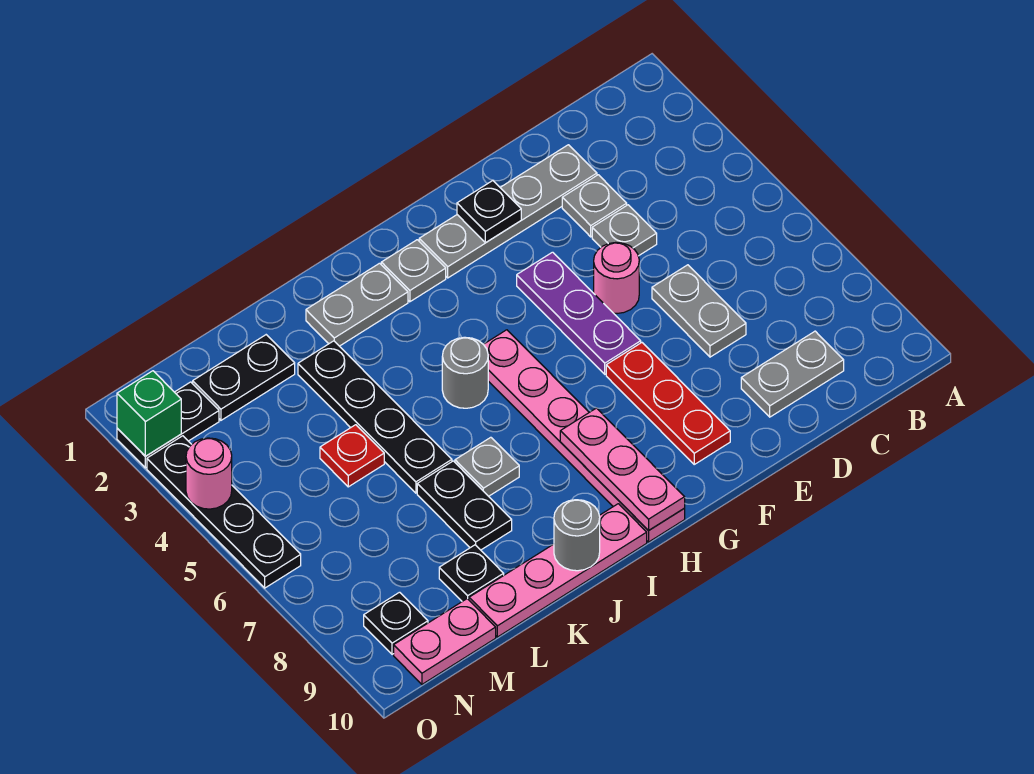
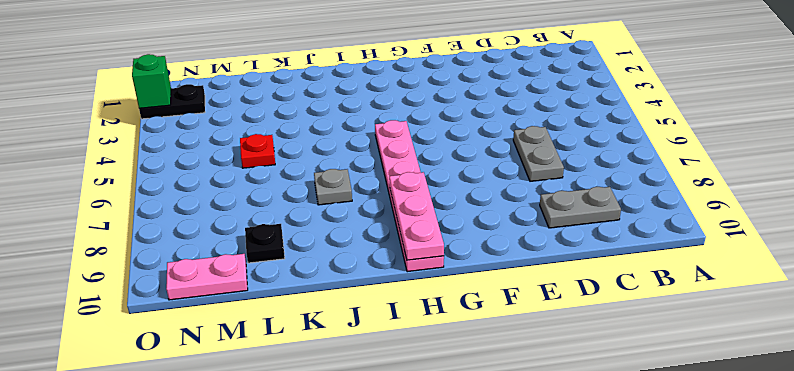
none -> grey 1x4 plate [419,145,597,278]
none -> grey 1x1 plate [562,175,627,237]
none -> grey 1x1 plate [592,205,657,256]

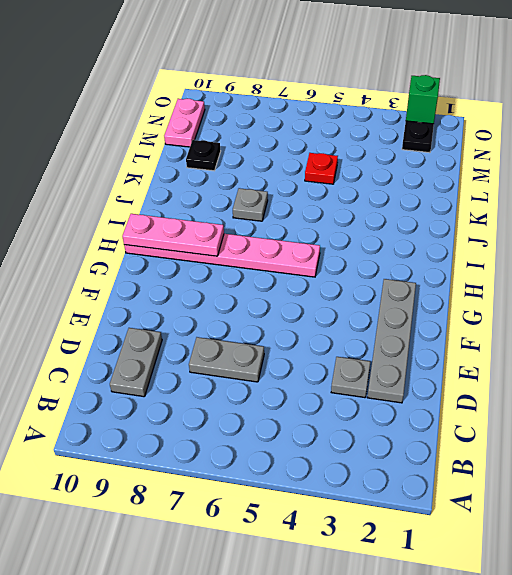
none -> grey 1x1 plate [592,205,657,256]
none -> pink 1x1 round brick [594,242,639,314]
none -> purple 1x3 plate [517,252,641,374]

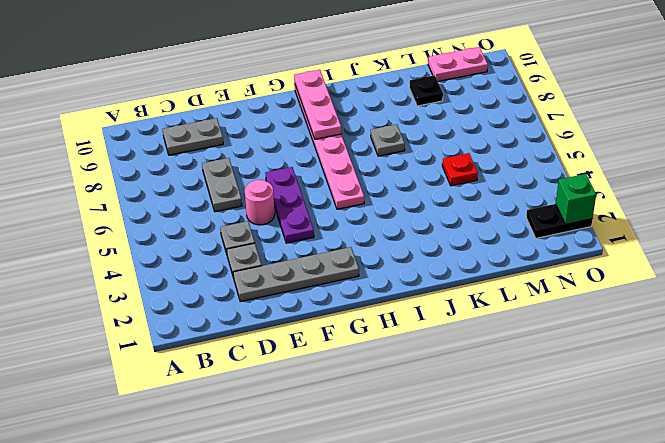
none -> red 1x3 plate [606,343,730,464]
none -> grey 1x1 plate [381,240,446,302]
none -> grey 1x2 plate [306,263,408,346]

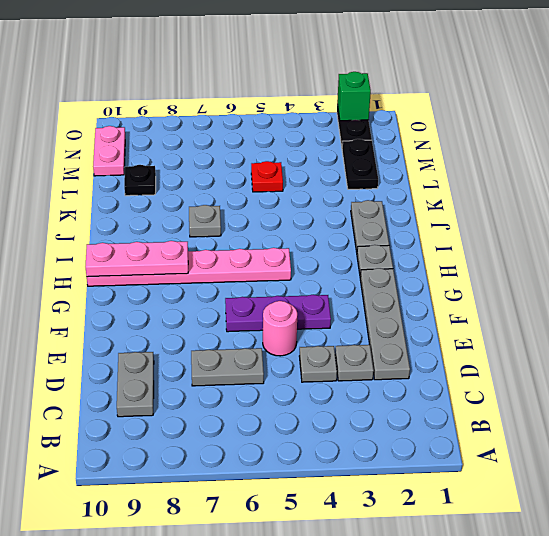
none -> red 1x3 plate [606,343,730,464]
none -> grey 1x1 round brick [442,337,488,408]
none -> pink 1x4 plate [469,504,647,637]

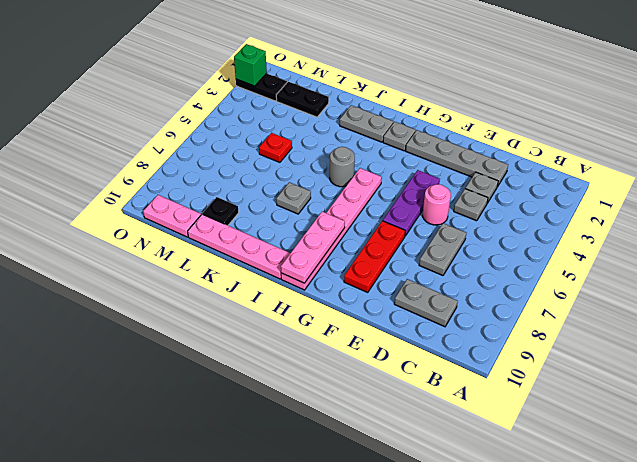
none -> black 1x4 plate [298,341,452,493]
none -> black 1x2 plate [417,461,512,550]
none -> black 1x1 plate [364,592,428,654]

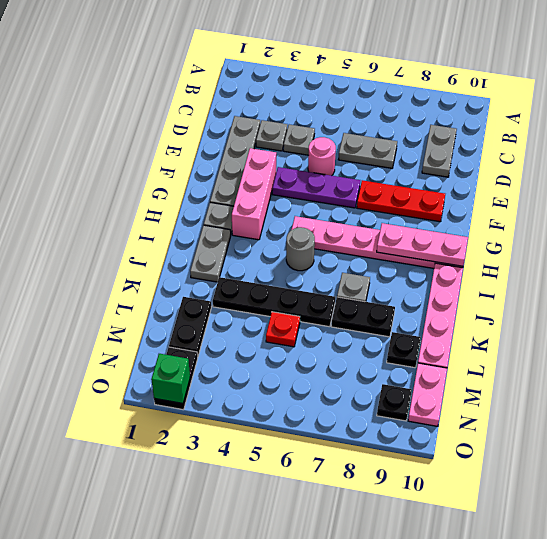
pink 1x3 brick [232,148,276,240] -> none
none -> black 1x4 plate [147,436,301,588]
none -> black 1x1 plate [457,181,521,243]
none -> grey 1x1 round brick [554,500,600,571]

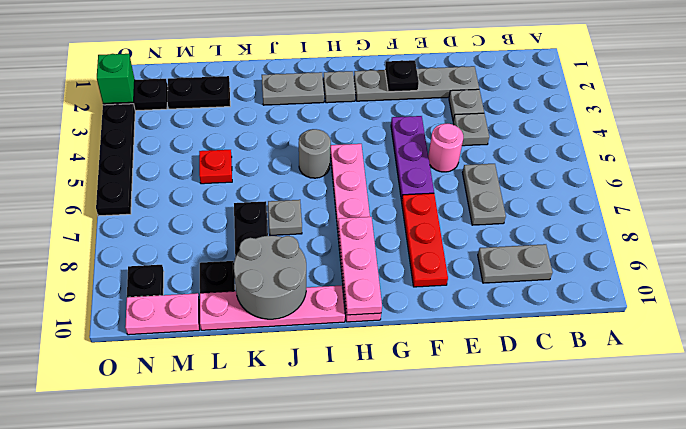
grey 2x2 round brick [234,236,306,319] -> grey 1x1 round brick [554,500,600,571]
none -> black 1x4 plate [298,341,452,493]
none -> pink 1x1 round brick [186,438,232,509]

